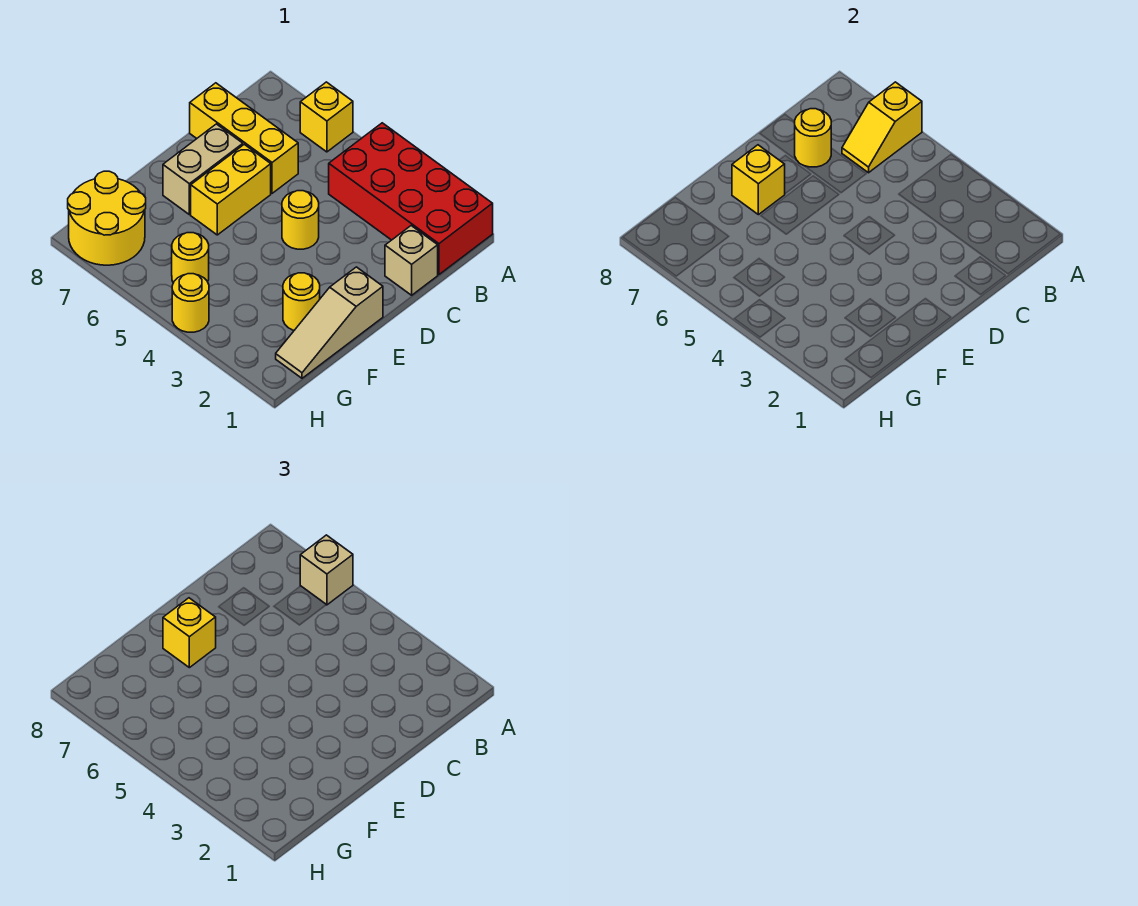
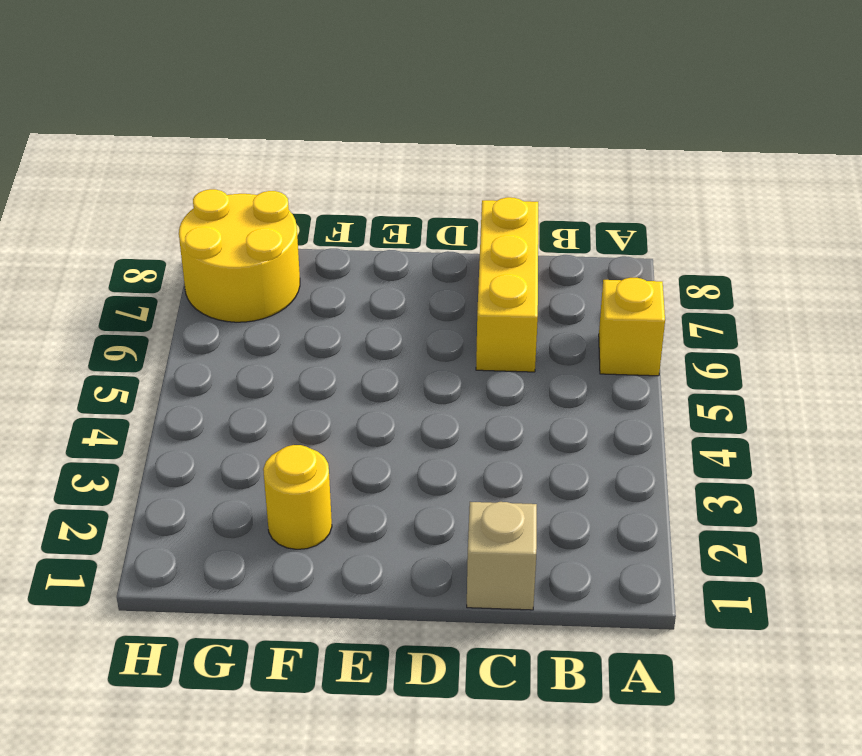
none -> red 2x4 brick [329,123,493,274]
none -> yellow 1x1 round brick [282,191,319,249]
none -> yellow 1x2 brick [191,144,271,235]

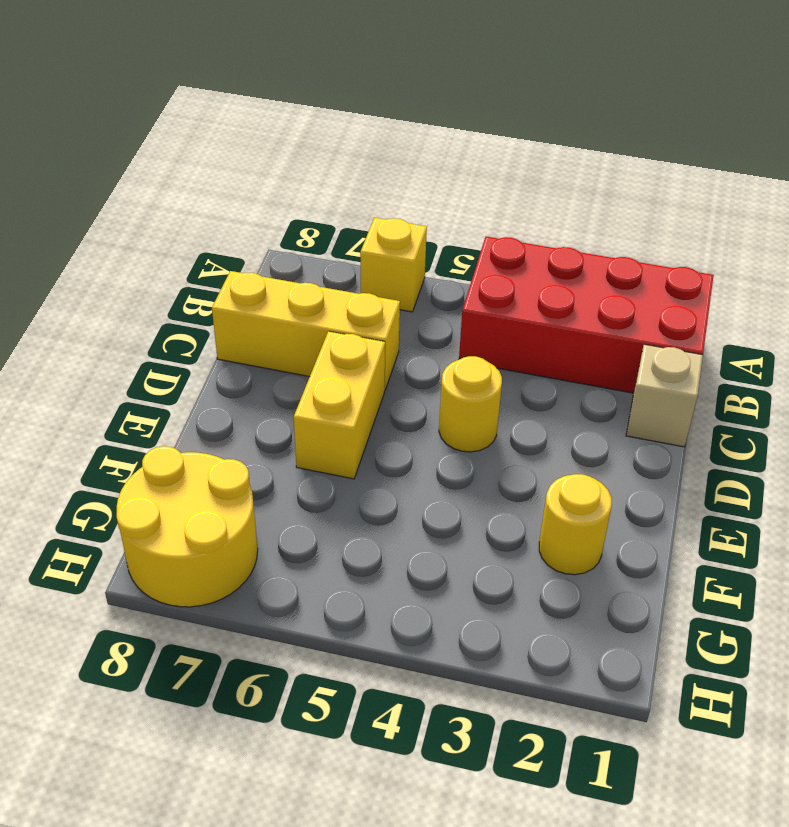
none -> tan 1x2 brick [163,124,243,215]
none -> tan 1x3 slope [276,267,383,378]
none -> yellow 1x1 round brick [172,233,209,283]

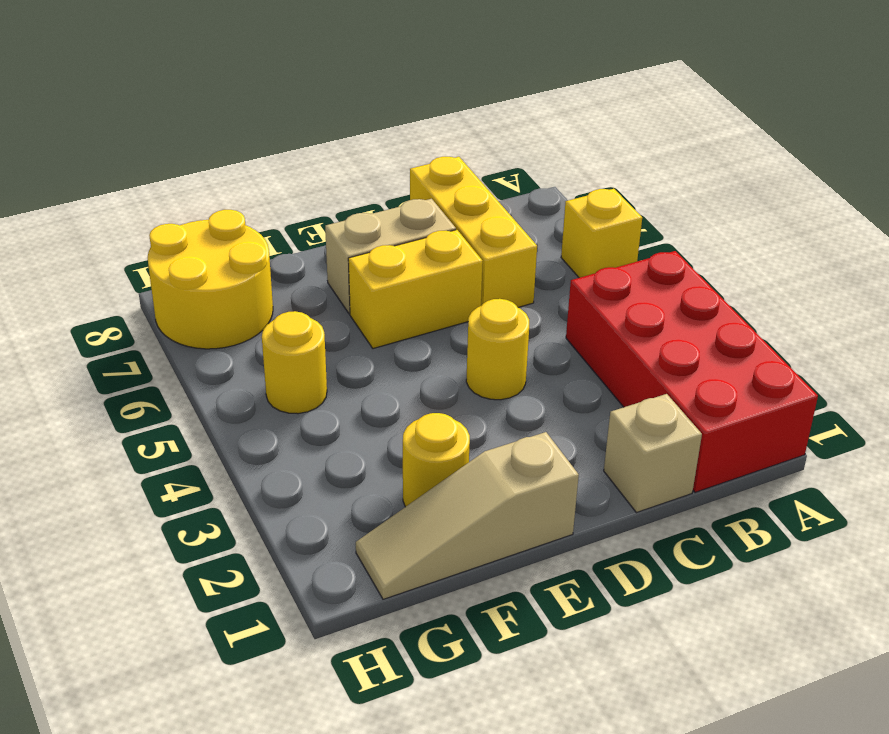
none -> yellow 1x1 round brick [172,274,209,332]
none -> yellow 1x2 slope [842,82,922,173]
none -> yellow 1x1 round brick [795,109,831,167]

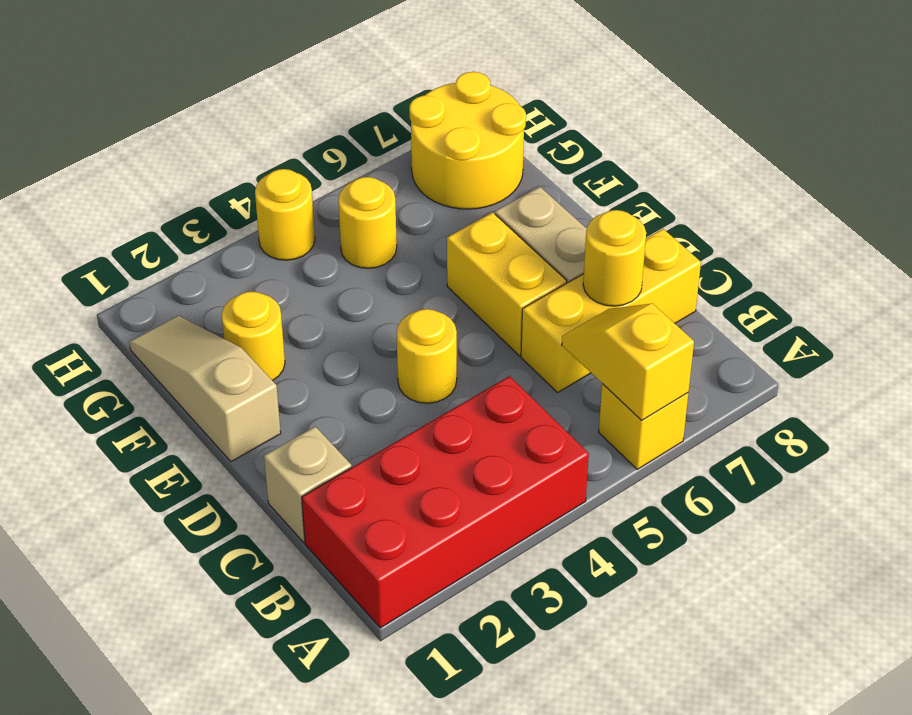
none -> yellow 1x1 brick [732,145,785,215]
none -> tan 1x1 brick [300,535,353,605]
none -> yellow 1x1 brick [163,598,216,668]

